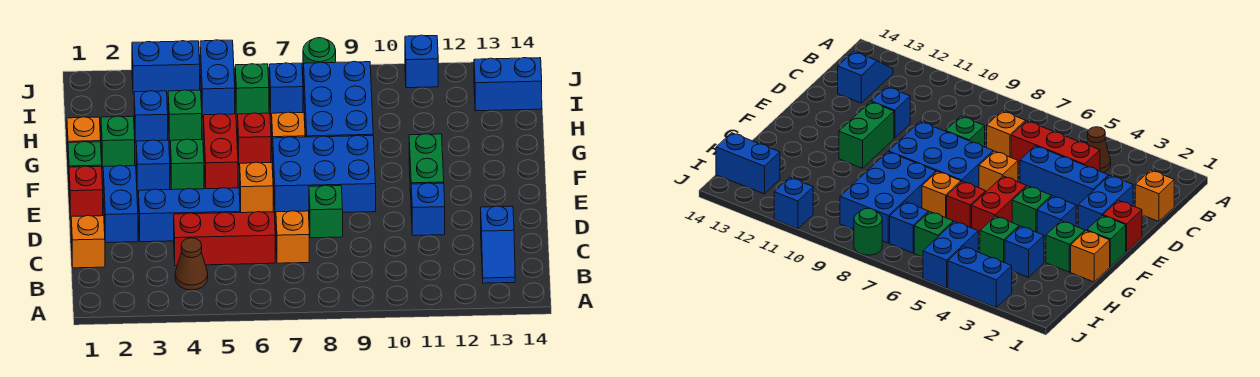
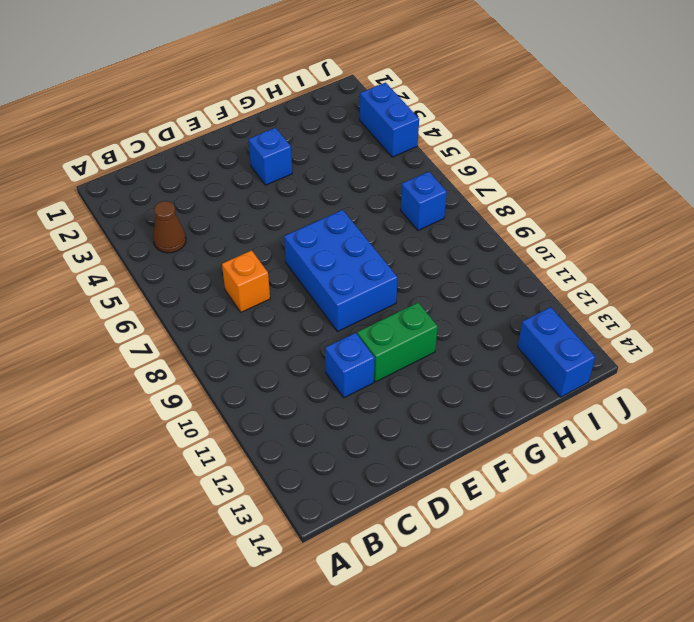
none -> blue 1x2 slope [481,206,515,283]
none -> orange 1x1 brick [71,216,105,268]
none -> red 1x3 brick [174,212,275,266]
none -> blue 1x2 brick [103,165,138,243]

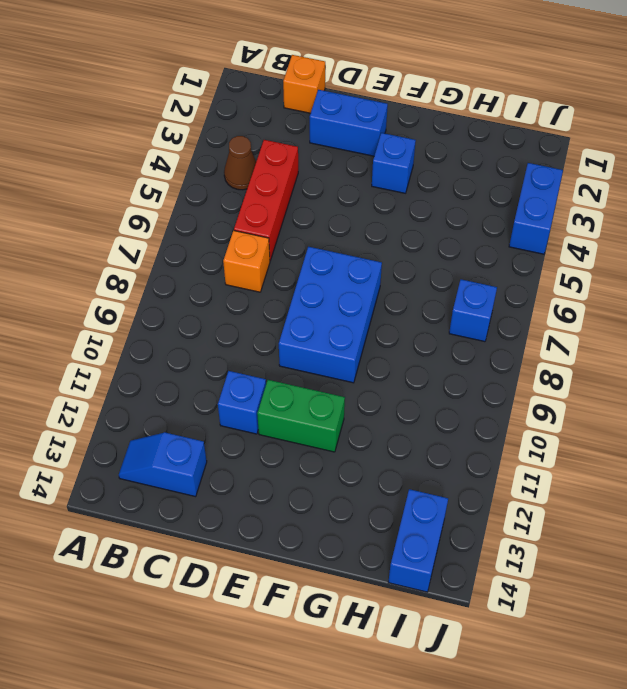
none -> blue 1x3 brick [138,188,240,242]
none -> green 1x1 brick [309,185,343,238]
none -> red 1x1 brick [69,166,103,218]
none -> orange 1x1 brick [240,162,273,213]

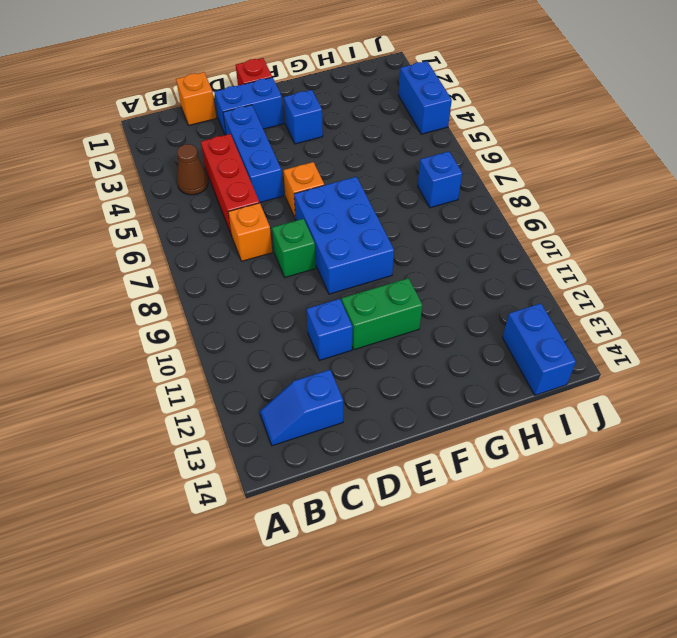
none -> green 1x1 brick [68,142,102,179]
none -> green 1x1 brick [170,139,204,190]
none -> red 1x2 brick [203,114,238,189]
none -> orange 1x1 brick [67,117,101,157]

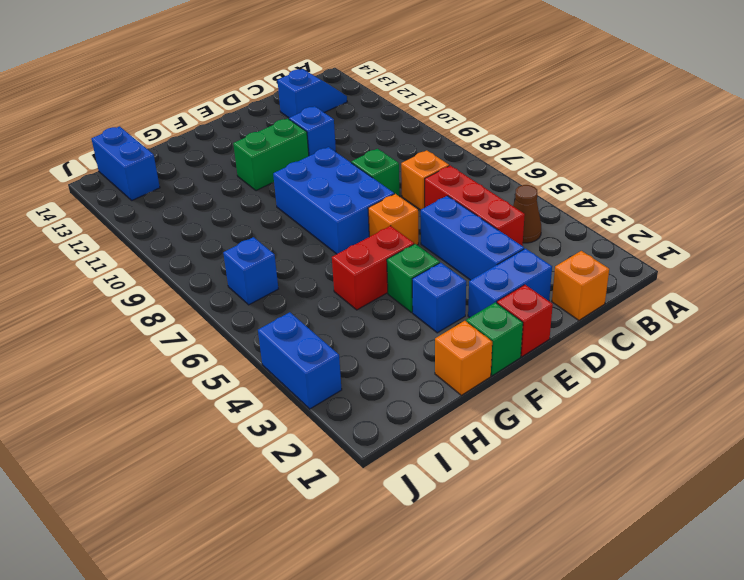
none -> green 1x1 brick [101,116,135,169]
none -> red 1x1 brick [238,113,271,166]
none -> orange 1x1 brick [272,112,305,160]
none -> blue 2x3 brick [304,61,373,137]

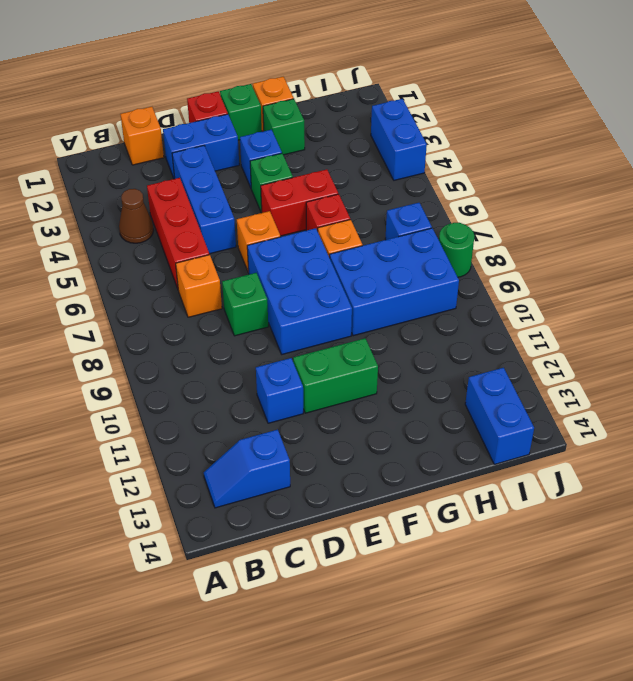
none -> blue 1x1 brick [134,91,168,143]
none -> green 1x1 brick [168,90,202,142]
none -> blue 1x2 brick [200,40,235,117]
none -> green 1x1 brick [235,64,269,116]

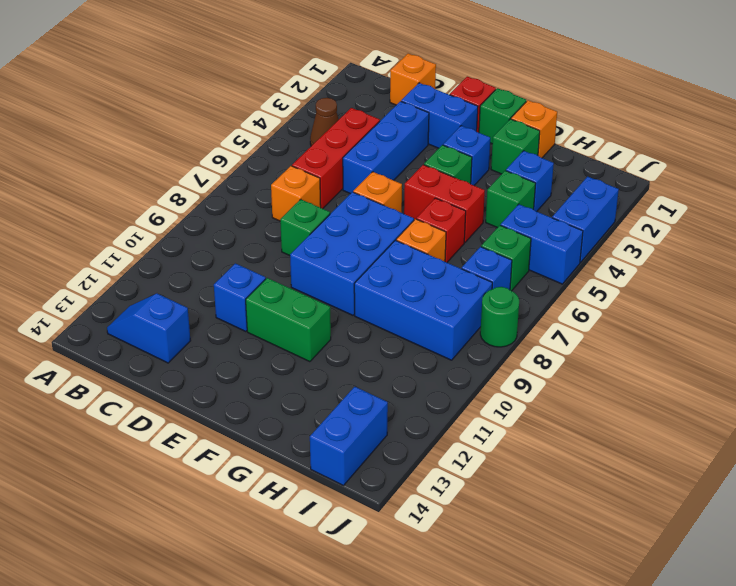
none -> blue 1x1 brick [405,35,438,88]

